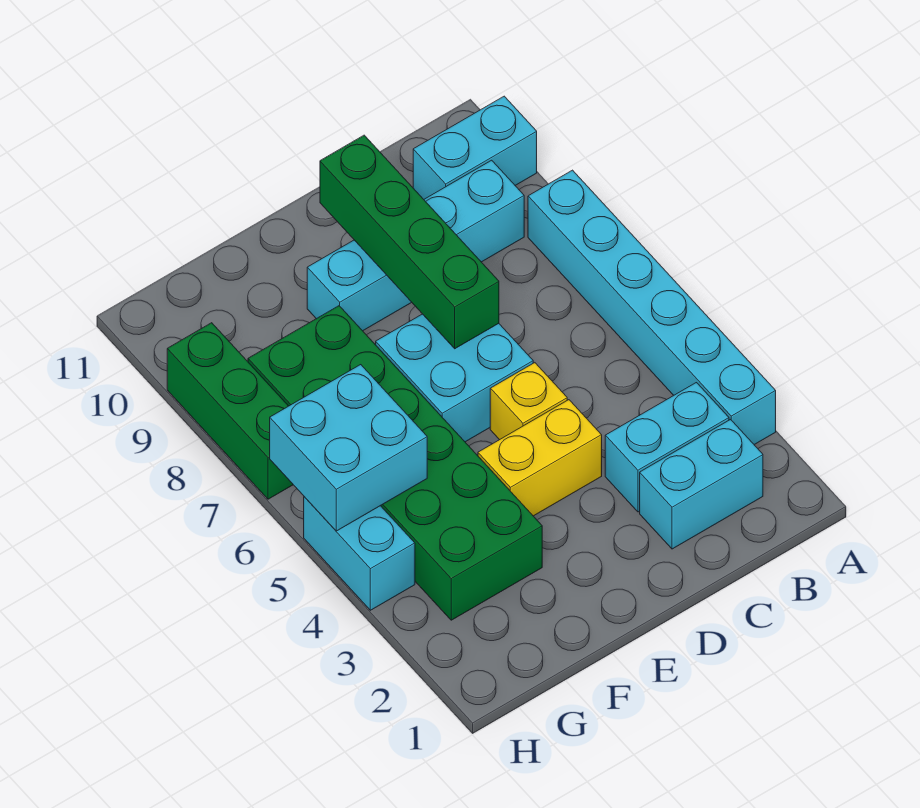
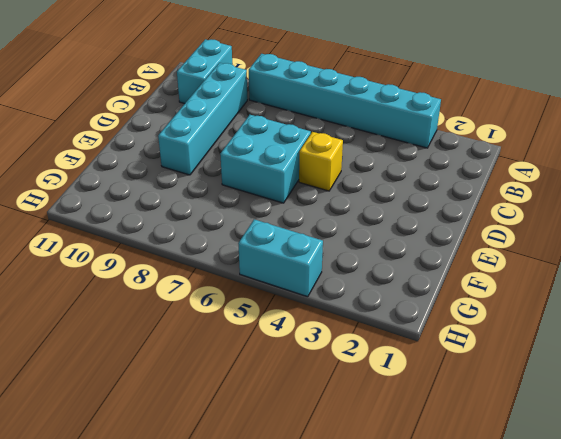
none -> cyan 1x2 brick [640,420,763,549]
none -> cyan 1x2 brick [605,383,729,512]
none -> yellow 1x2 brick [478,400,602,516]

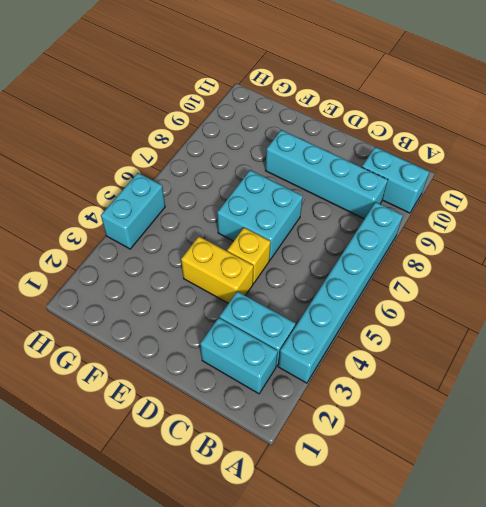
none -> green 2x6 brick [248,306,542,620]
none -> green 1x3 brick [167,323,293,499]
none -> green 1x4 brick [320,135,499,349]

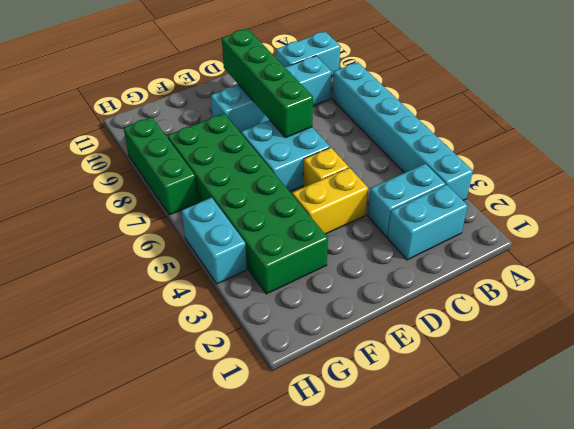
none -> cyan 2x2 brick [270,365,427,531]

